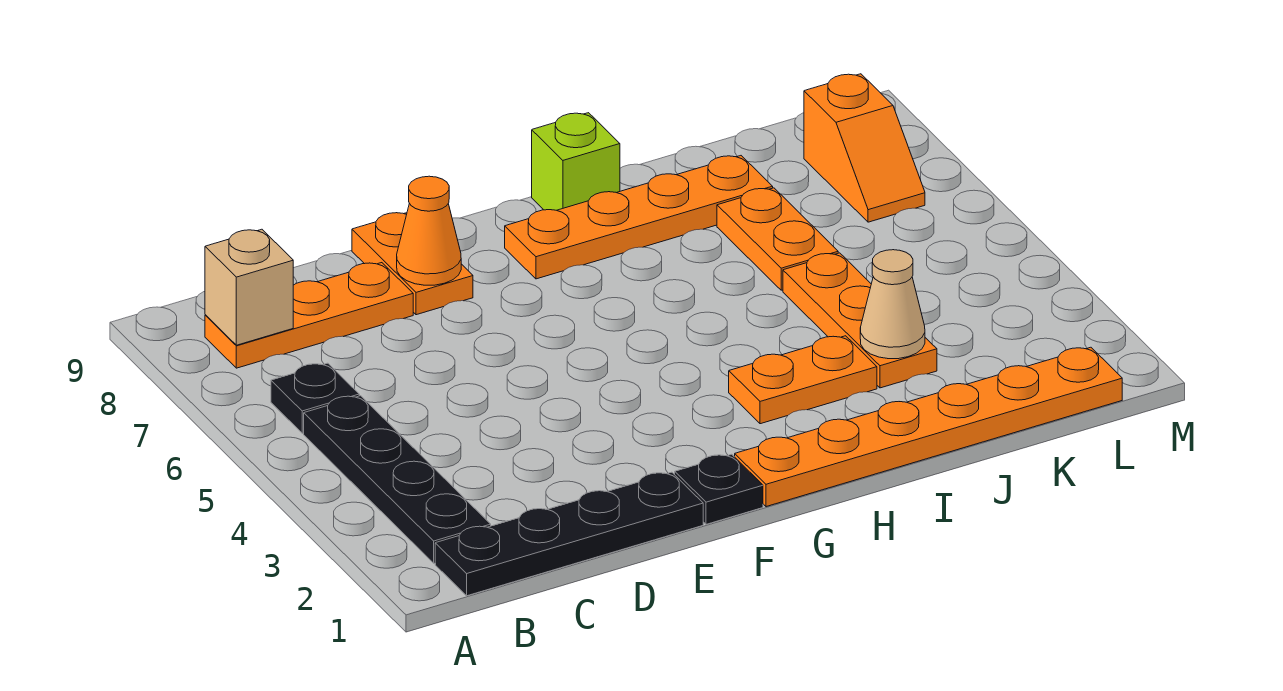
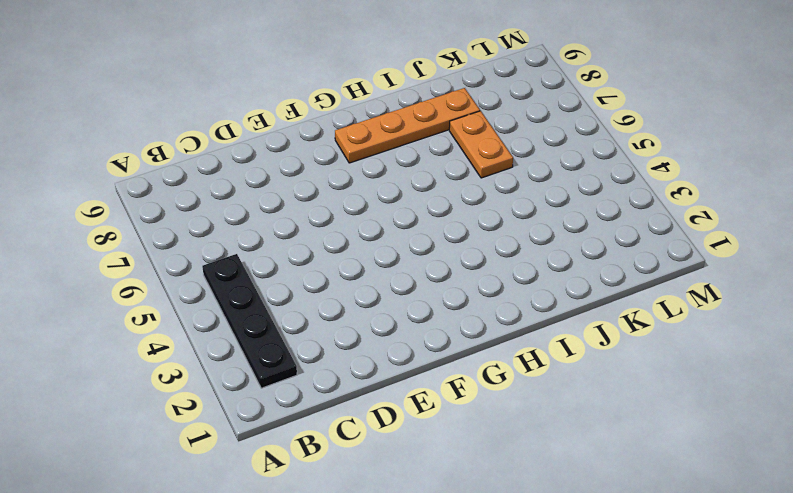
none -> black 1x4 plate [435,472,703,596]
none -> black 1x1 plate [271,363,359,433]
none -> orange 1x3 plate [205,263,413,368]

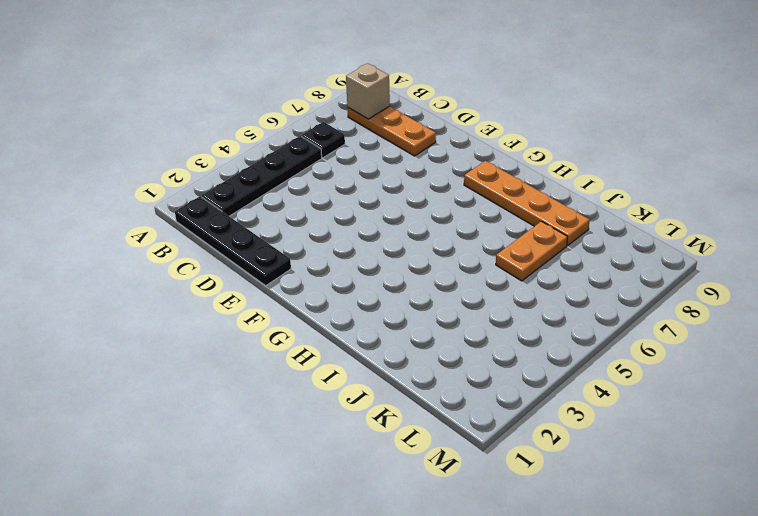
none -> orange 1x2 plate [352,213,473,315]
none -> black 1x1 plate [675,454,763,524]
none -> orange 1x6 plate [735,347,1122,507]

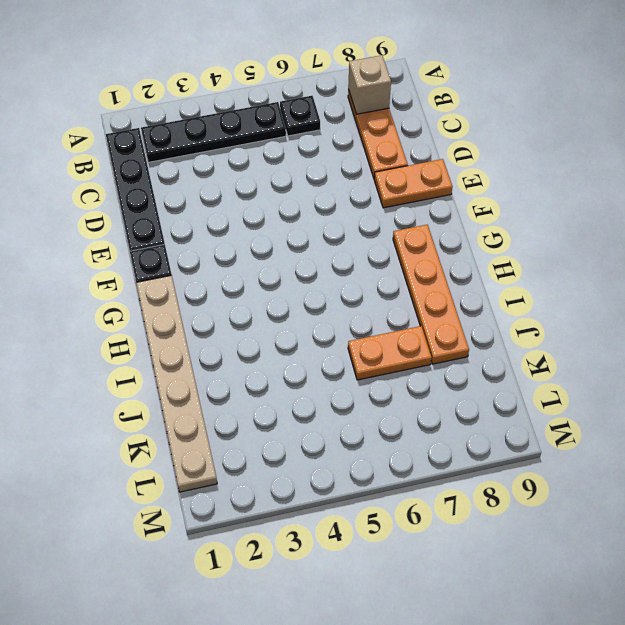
tan 1x6 plate [136,275,217,492] -> orange 1x6 plate [735,347,1122,507]
none -> orange 1x2 plate [729,336,877,424]
none -> lime 1x1 brick [532,113,620,210]
none -> orange 1x3 plate [783,253,937,388]

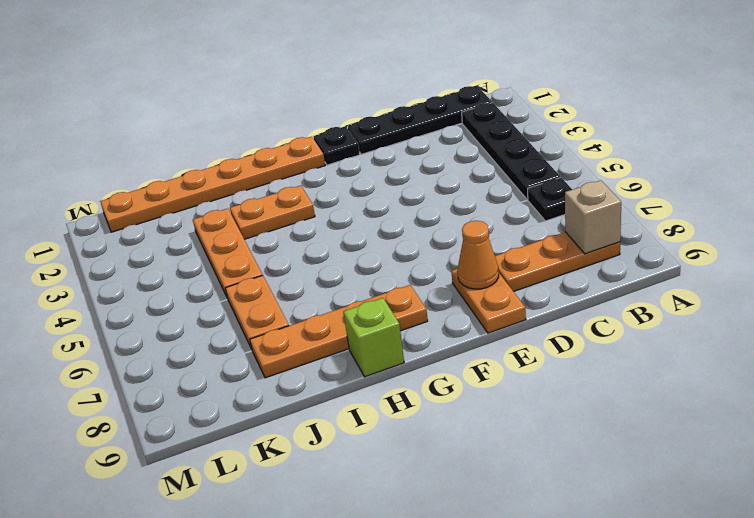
none -> orange 1x2 slope [804,74,925,222]
none -> tan 1x1 cone [860,250,925,359]

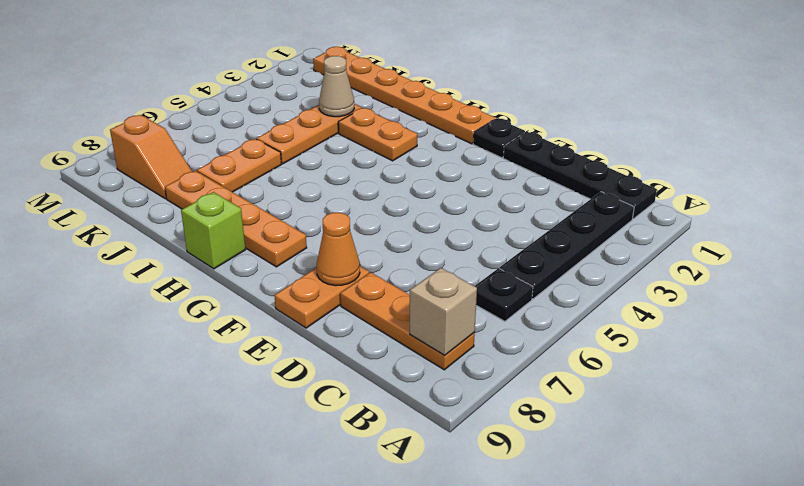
orange 1x2 slope [110,115,192,199] -> orange 1x2 slope turned to [804,74,925,222]

